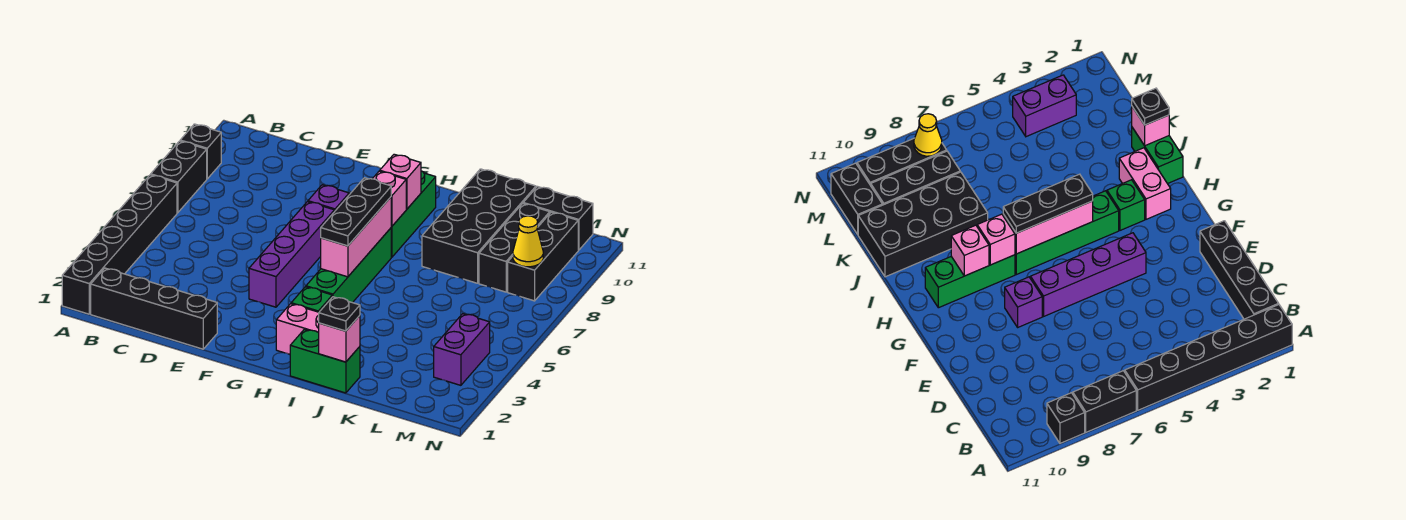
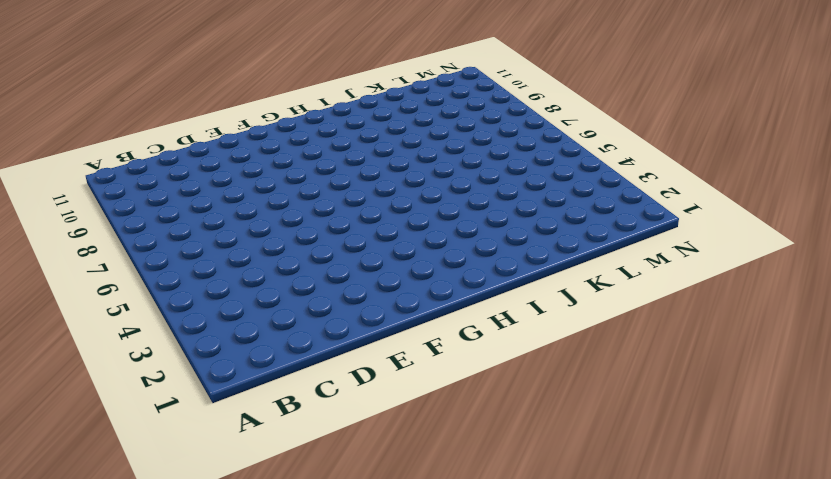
none -> black 1x6 brick [62,175,177,314]
none -> black 1x2 brick [151,141,207,213]
none -> black 1x1 brick [180,124,221,179]

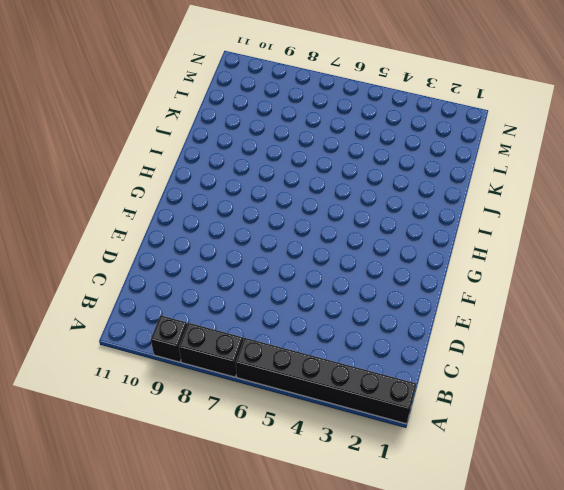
none -> black 1x4 brick [91,268,217,349]
none -> purple 1x4 brick [249,202,334,307]
none -> purple 1x1 brick [308,185,349,212]

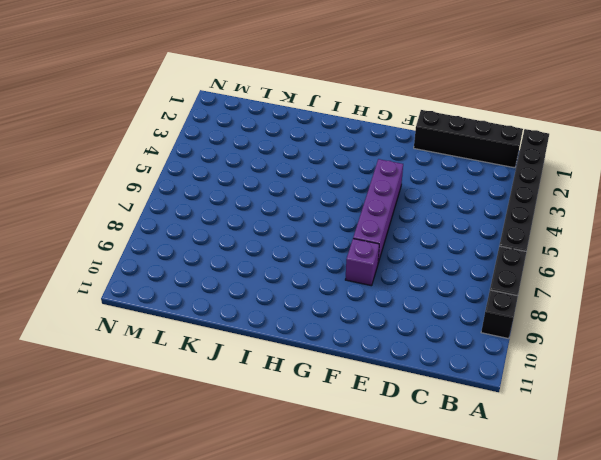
none -> pink 1x2 brick [276,304,319,354]
none -> green 1x1 brick [291,287,332,312]
none -> green 1x4 brick [306,228,391,303]

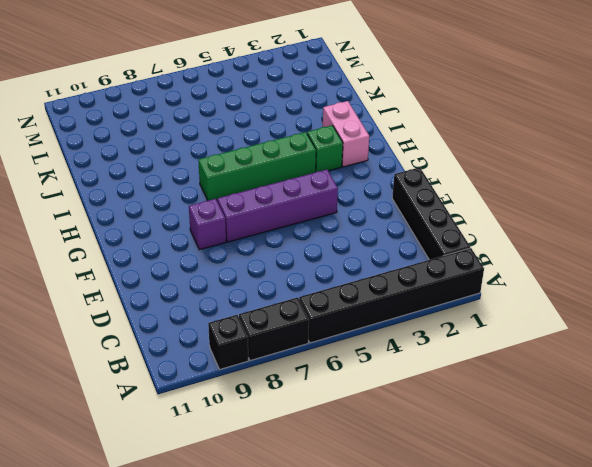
none -> green 1x3 brick [391,171,436,257]
none -> green 1x2 brick [290,329,360,393]
none -> black 2x4 brick [422,169,536,283]

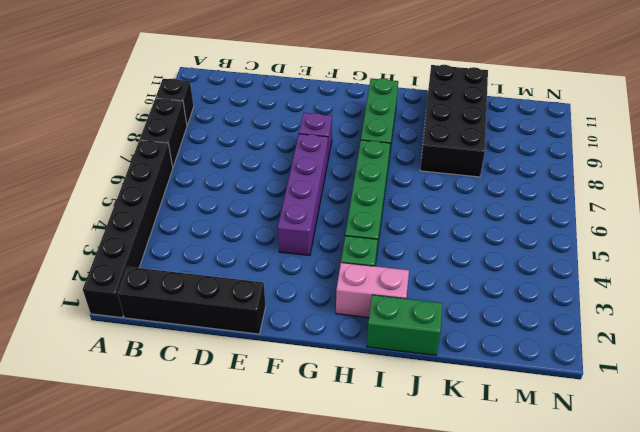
none -> black 1x3 brick [479,203,550,292]
none -> black 1x2 brick [523,187,593,250]
none -> purple 1x2 brick [434,314,490,385]

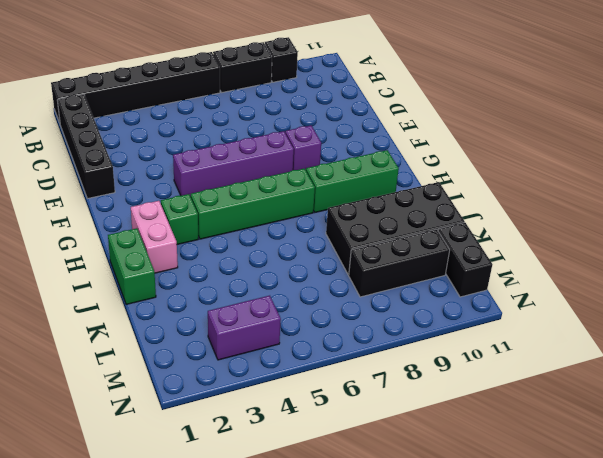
none -> black 1x3 brick [508,212,578,301]
none -> pink 1x3 brick [321,197,391,277]
none -> pink 1x1 brick [373,171,406,226]

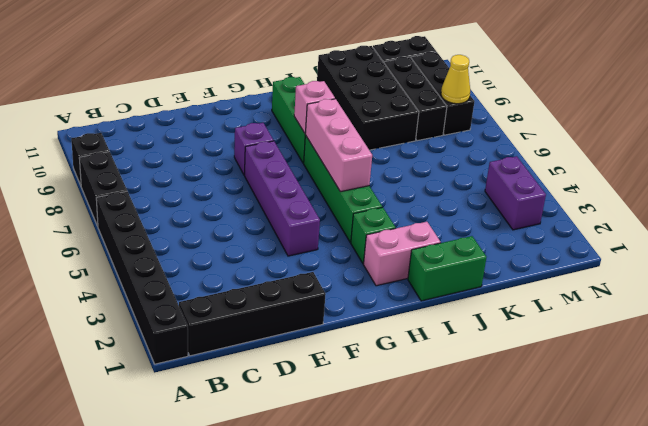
none -> pink 1x1 brick [380,154,421,209]
none -> pink 1x1 brick [319,316,360,362]
none -> black 1x3 plate [321,178,391,246]

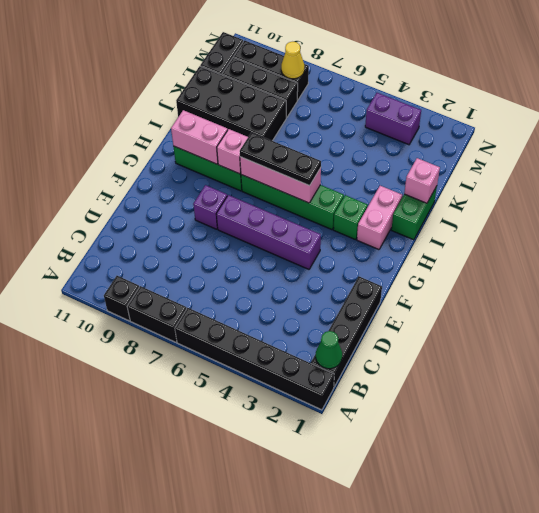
green 1x1 cone [316,331,342,369] -> none
pink 1x2 brick [171,110,228,164] -> pink 1x1 brick [380,154,421,209]
none -> black 1x1 plate [319,297,360,331]

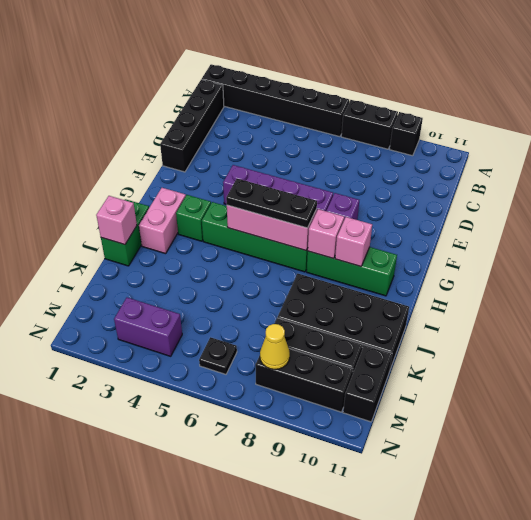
black 1x1 plate [199,337,237,374] -> black 1x1 plate moved to [319,297,360,331]

